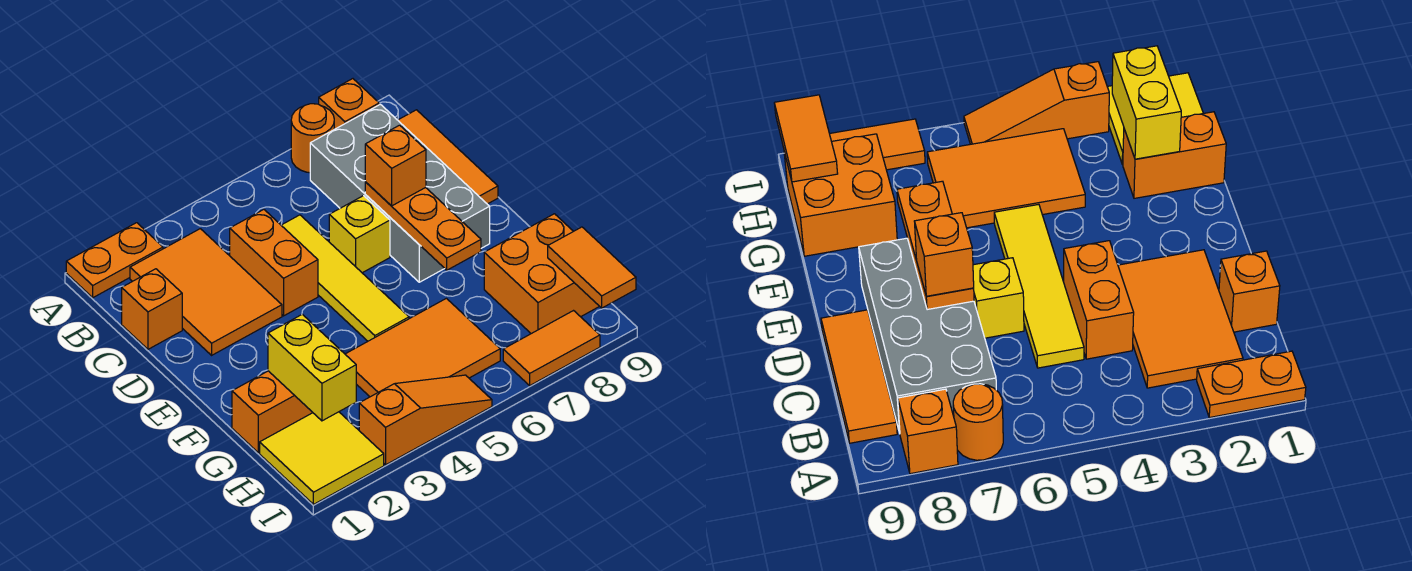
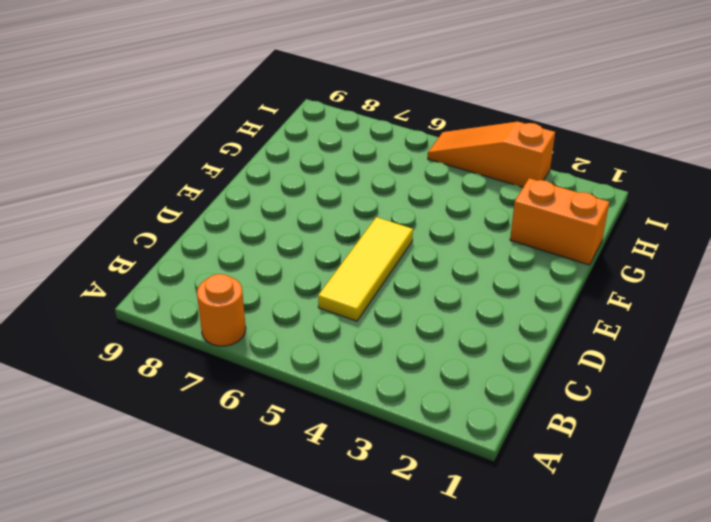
yellow 1x3 tile [318,217,413,321] -> yellow 1x4 tile [281,215,409,341]
none -> orange 1x2 plate [66,223,163,298]
none -> orange 1x1 brick [319,79,379,129]
none -> orange 2x3 tile [130,229,282,355]

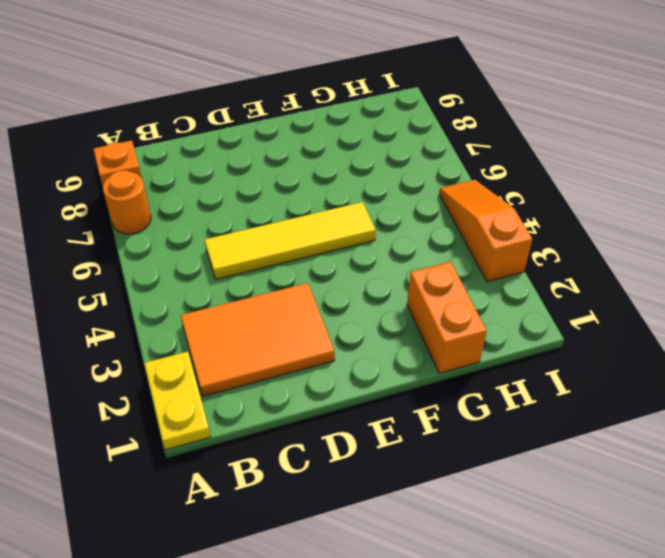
yellow 1x2 plate [144,352,211,450] -> orange 1x2 plate [66,223,163,298]
none -> grey 2x4 brick [310,104,490,282]
none -> orange 1x3 tile [398,110,498,204]
none -> orange 1x1 brick [122,269,182,349]

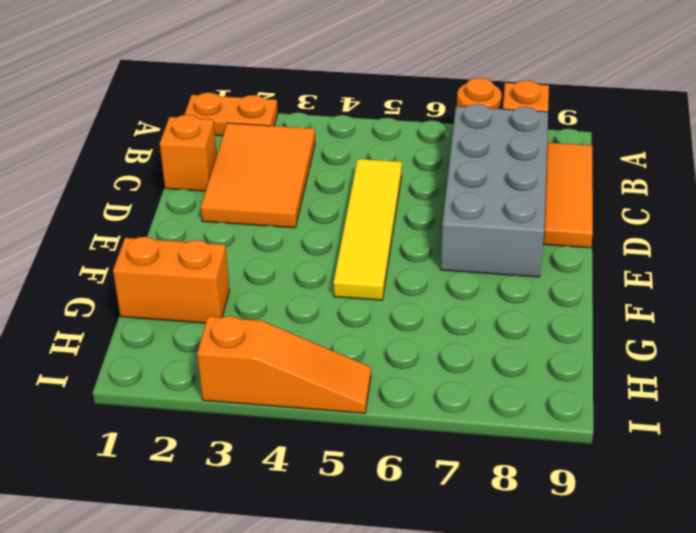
none -> orange 1x2 brick [230,210,318,316]
none -> yellow 1x1 brick [329,196,390,273]
none -> orange 2x3 tile [345,298,500,397]

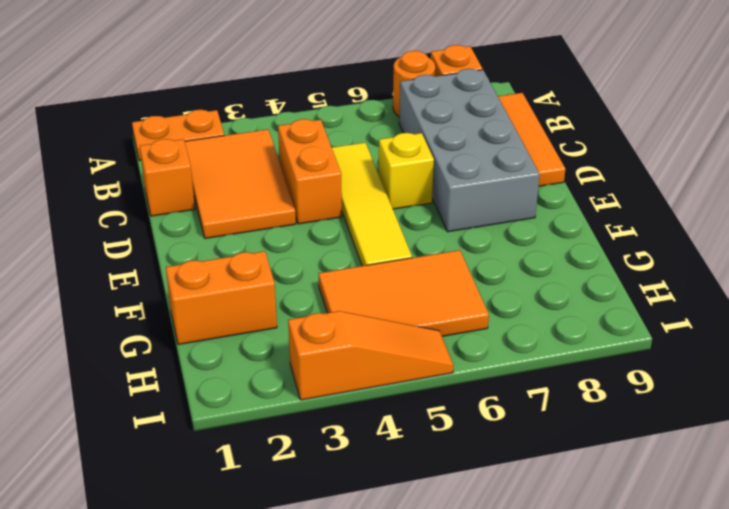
none -> orange 2x2 brick [484,214,599,334]
none -> yellow 2x2 tile [260,412,384,504]
none -> orange 1x2 tile [503,311,600,385]

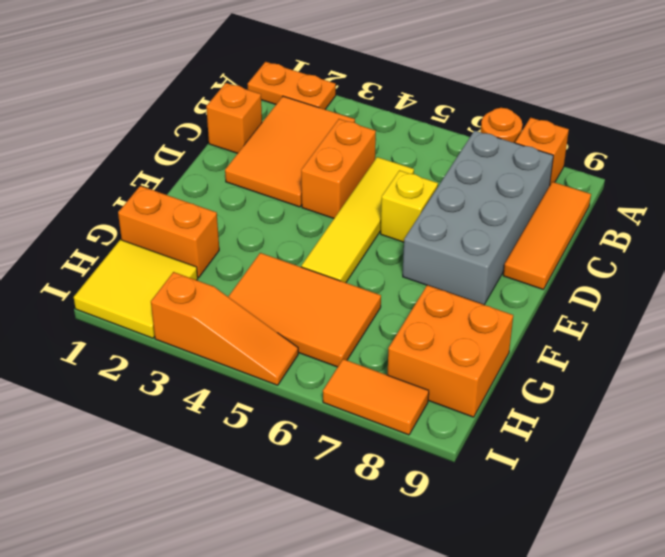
none -> orange 1x3 plate [365,182,481,270]
none -> yellow 1x2 brick [268,314,356,421]
none -> orange 1x2 tile [548,227,636,308]

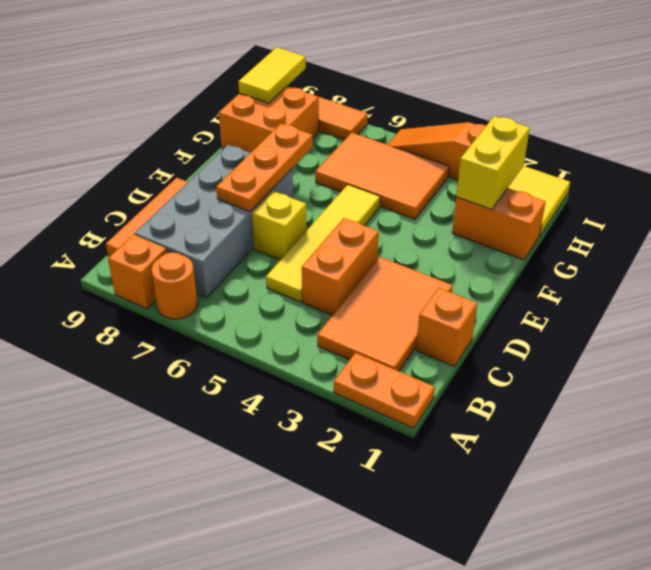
yellow 1x2 tile [238,47,306,103] -> orange 1x2 tile [548,227,636,308]
none -> orange 1x1 brick [365,125,426,206]

